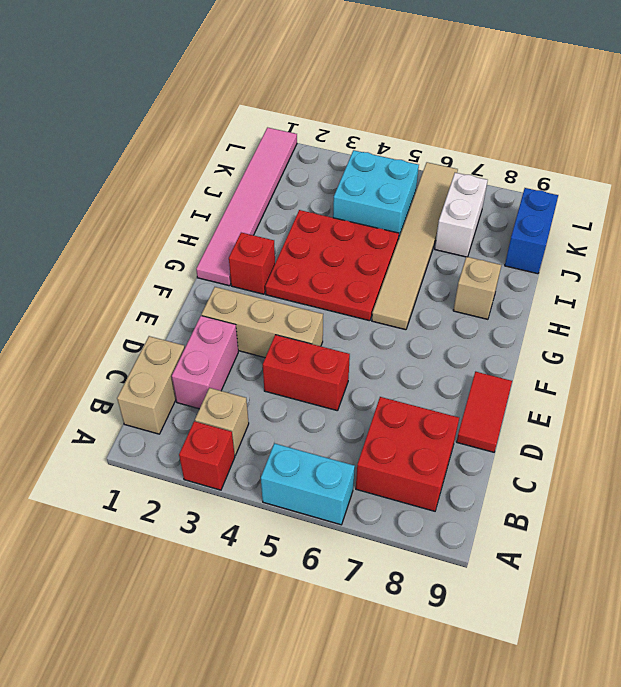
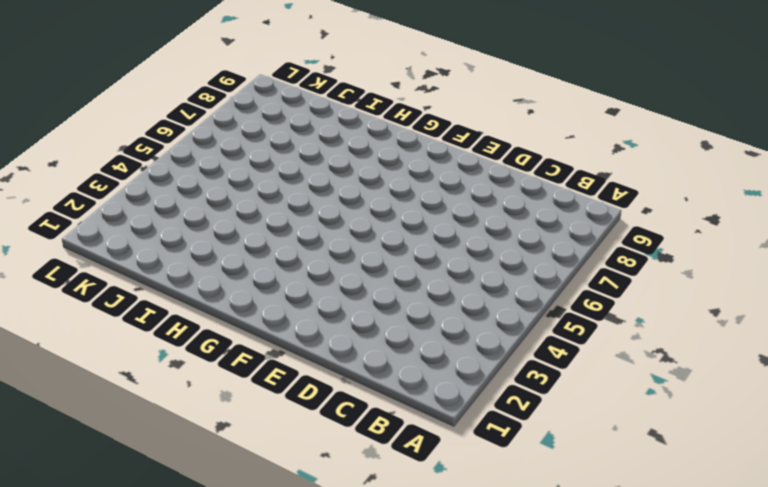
none -> red 1x1 brick [179,421,235,490]
none -> cyan 1x2 brick [261,443,355,525]
none -> tan 1x2 brick [117,336,185,434]

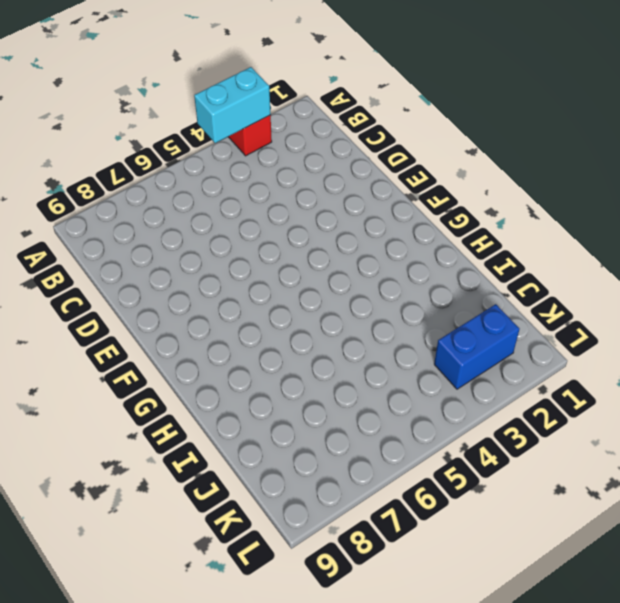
cyan 1x2 brick [194,67,271,143] -> cyan 1x2 brick moved to [261,443,355,525]
blue 1x2 brick [434,304,520,389] -> blue 1x2 brick turned to [505,188,558,274]
none -> tan 1x2 brick [117,336,185,434]
none -> tan 1x1 brick [195,388,249,455]
none -> red 2x2 brick [356,397,459,511]

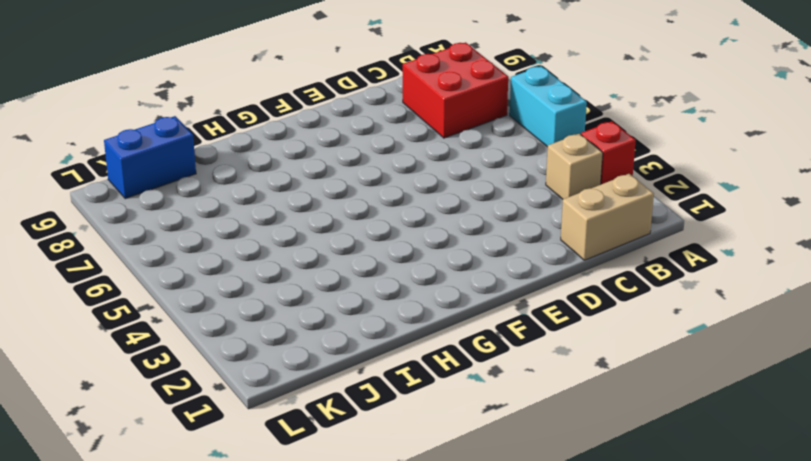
none -> pink 1x2 brick [172,316,238,409]
none -> red 1x2 brick [263,335,350,411]
none -> red 1x2 tile [456,372,512,452]

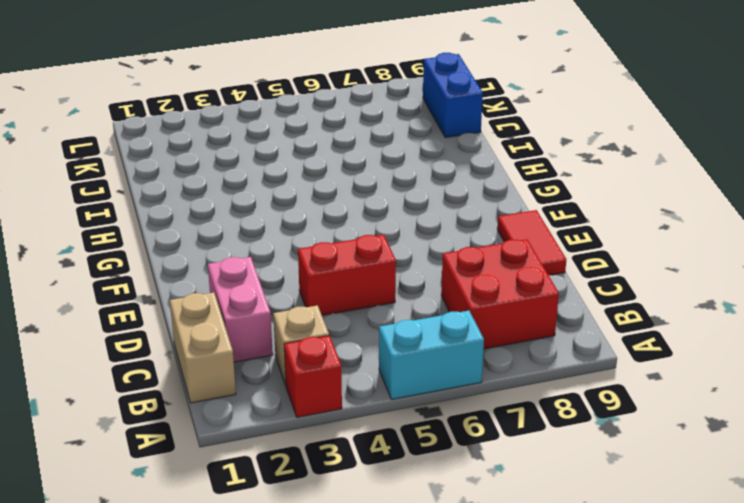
none -> tan 1x3 brick [201,287,323,358]
none -> pink 1x6 tile [196,128,297,286]
none -> red 1x1 brick [229,233,275,294]

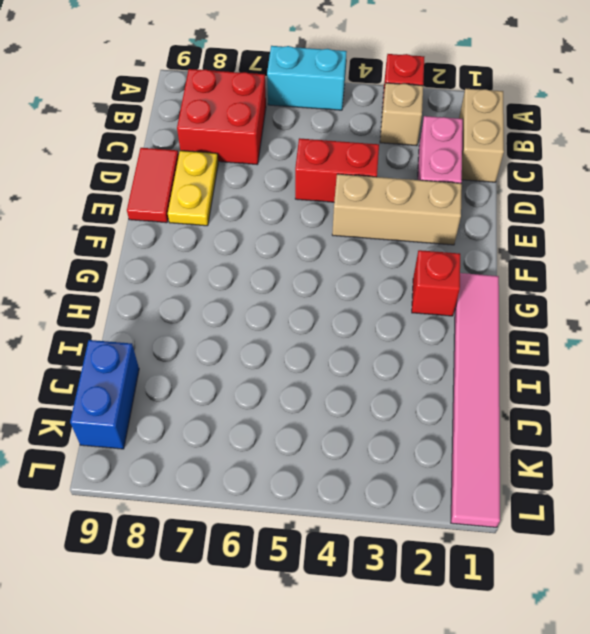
yellow 1x2 plate [168,151,218,226] -> none
none -> red 3x3 plate [265,210,399,321]
none -> tan 1x6 tile [372,162,458,330]
none -> tan 1x1 brick [453,257,501,319]

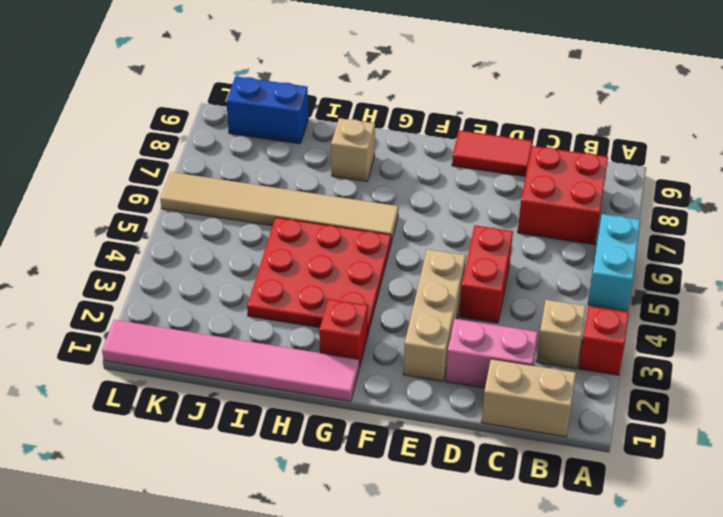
none -> cyan 2x2 brick [333,150,419,237]
none -> white 1x2 brick [435,173,488,257]

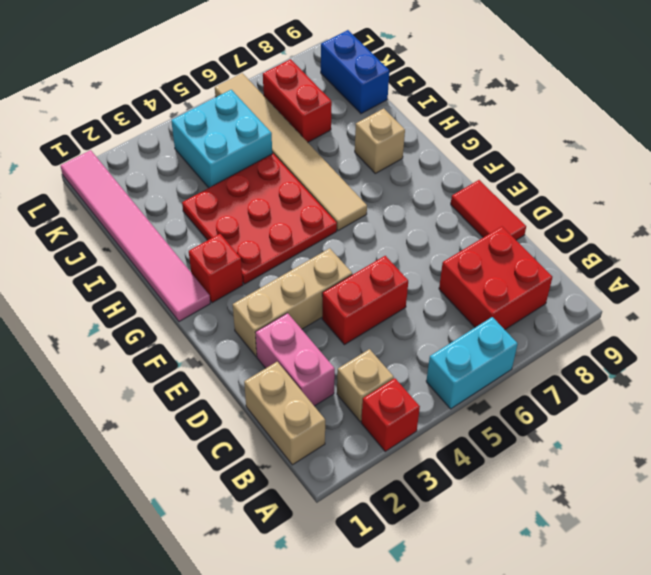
red 1x2 brick [263,59,332,142] -> white 1x2 brick [435,173,488,257]

